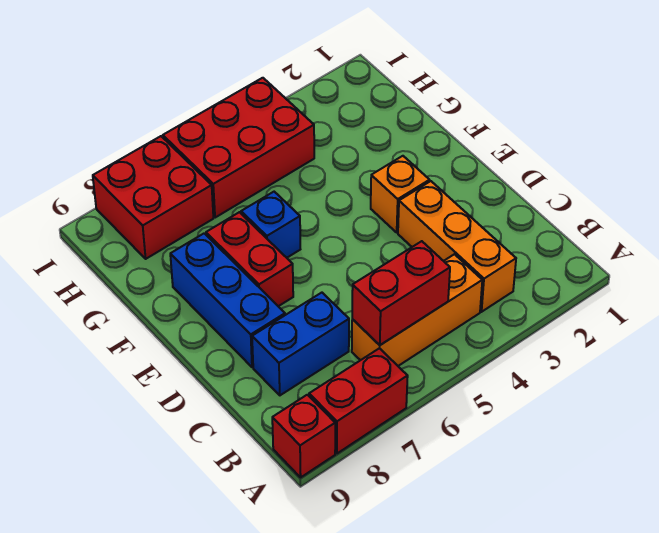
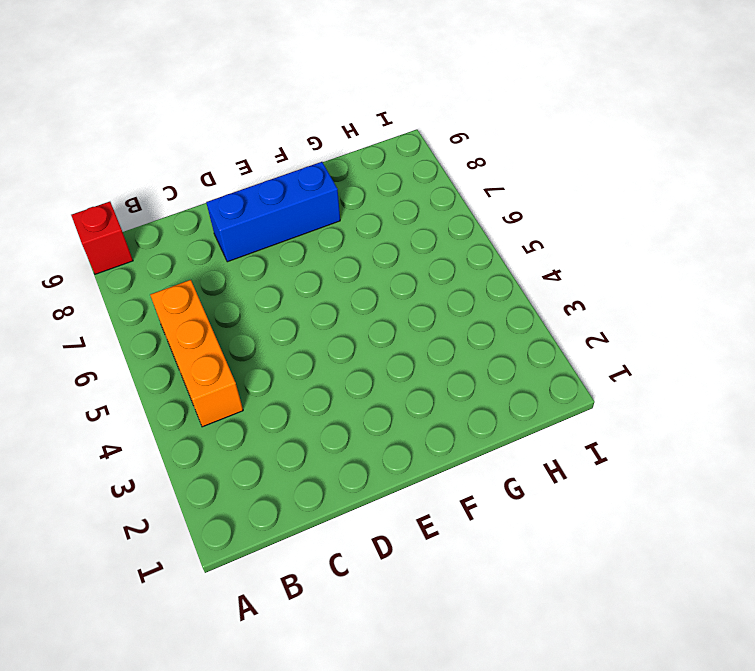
none -> red 1x2 brick [309,348,408,453]
none -> orange 1x3 brick [398,181,516,312]
none -> blue 1x2 brick [252,293,349,395]

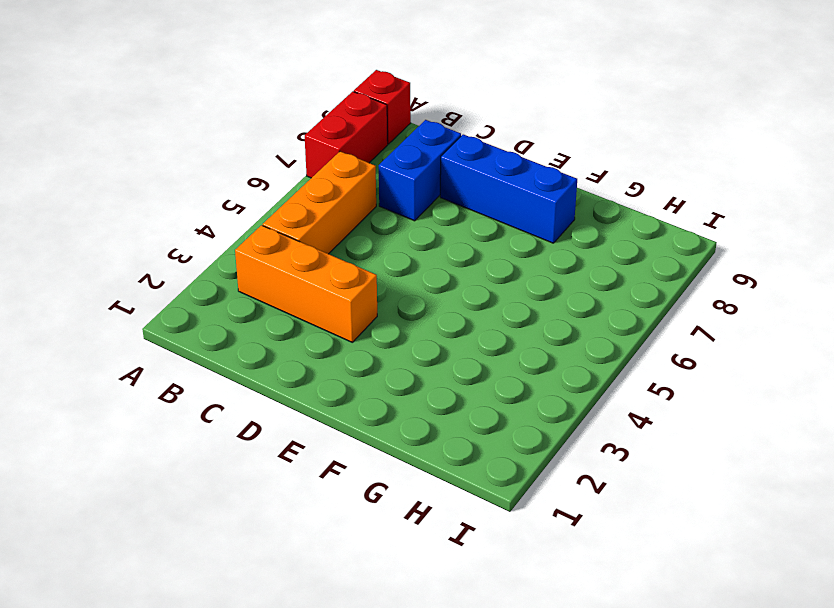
none -> orange 1x1 brick [371,156,430,232]
none -> red 1x2 brick [206,212,293,306]
none -> blue 1x1 brick [241,192,300,258]

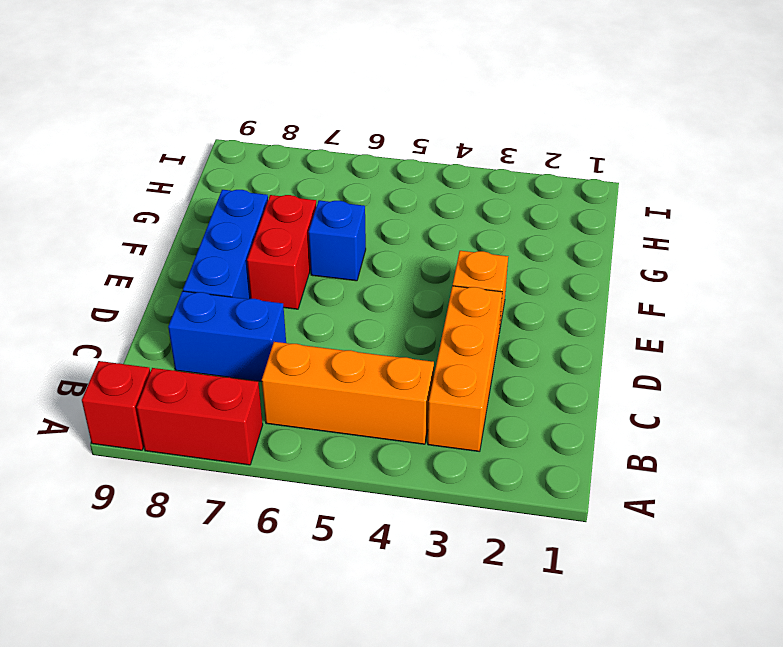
none -> red 2x3 brick [163,78,314,218]
none -> red 2x2 brick [93,136,213,259]
none -> red 1x2 brick [352,241,450,345]

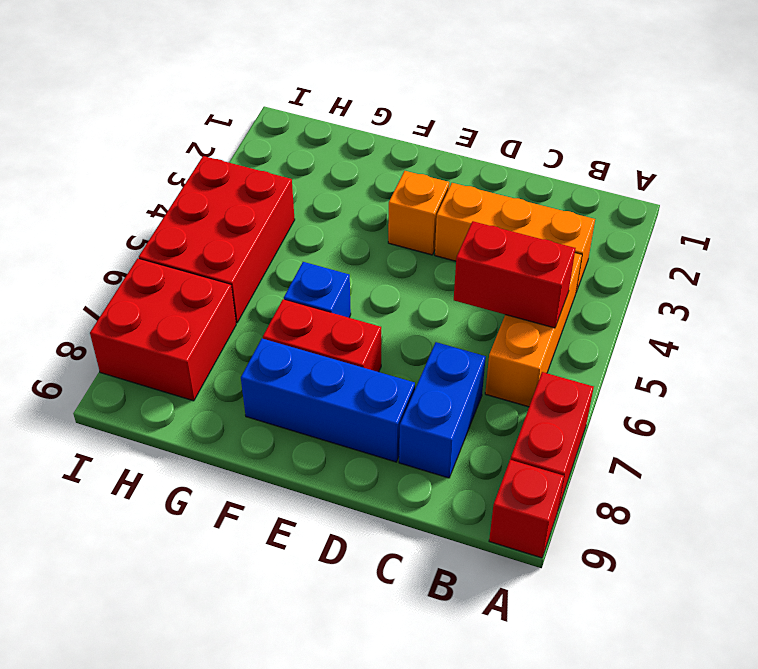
red 1x2 brick [454,221,576,328] -> red 1x2 brick turned to [352,241,450,345]

